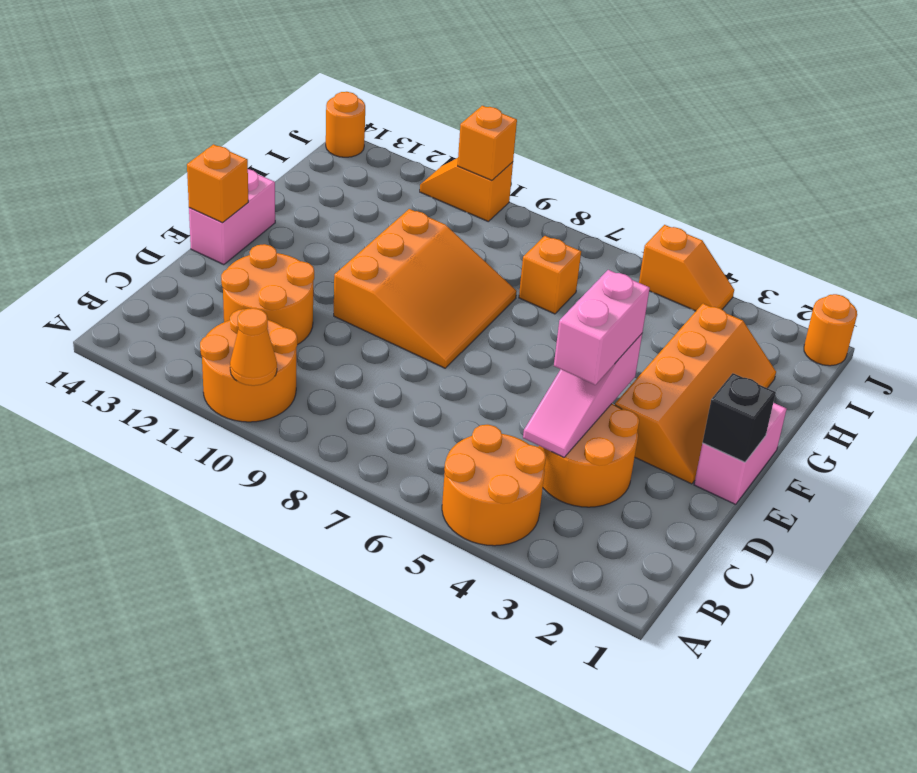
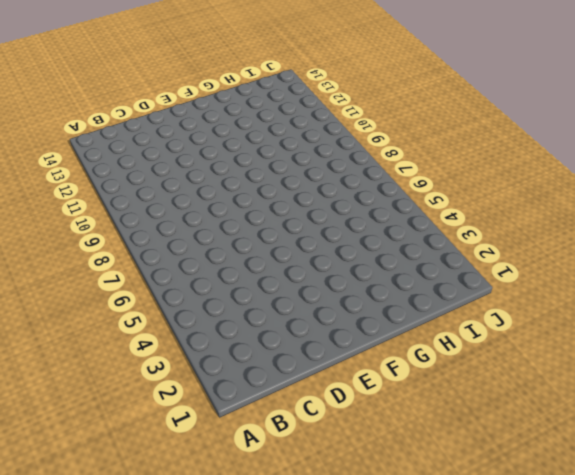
none -> orange 2x2 round brick [442,425,546,546]
none -> orange 2x2 round brick [200,309,297,422]
none -> orange 2x2 round brick [539,404,639,507]

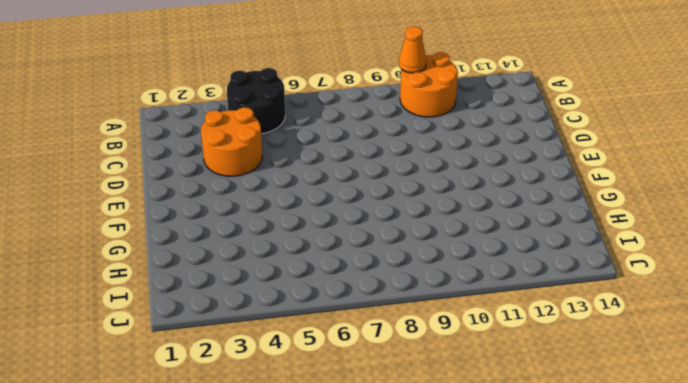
black 2x2 round brick [227,68,285,134] -> orange 2x2 round brick [442,425,546,546]
none -> orange 2x2 round brick [221,244,314,345]
none -> pink 1x2 brick [694,403,787,504]
none -> orange 2x4 slope [615,304,776,484]

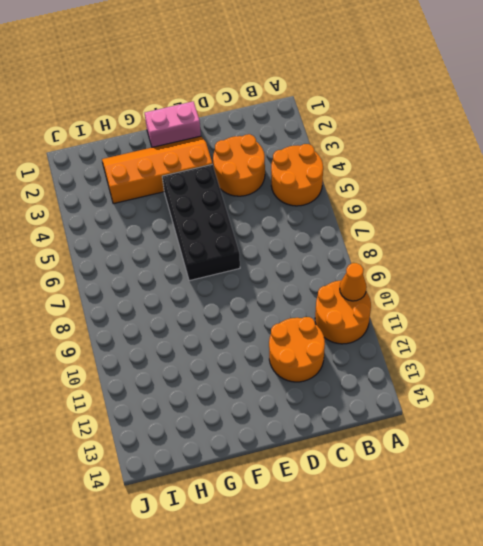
black 2x4 brick [162,164,240,281] -> none
none -> orange 3x3 slope [334,209,517,368]
none -> pink 1x2 brick [189,169,275,265]
none -> orange 1x1 brick [519,236,581,314]

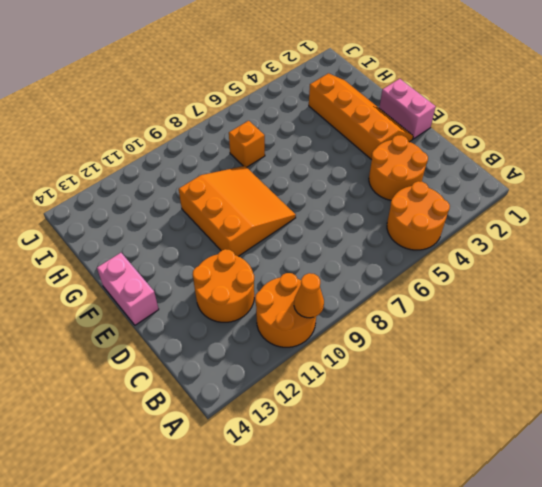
none -> orange 1x1 round brick [804,294,857,366]
none -> orange 1x2 slope [639,225,734,311]
none -> orange 1x2 slope [420,158,513,221]

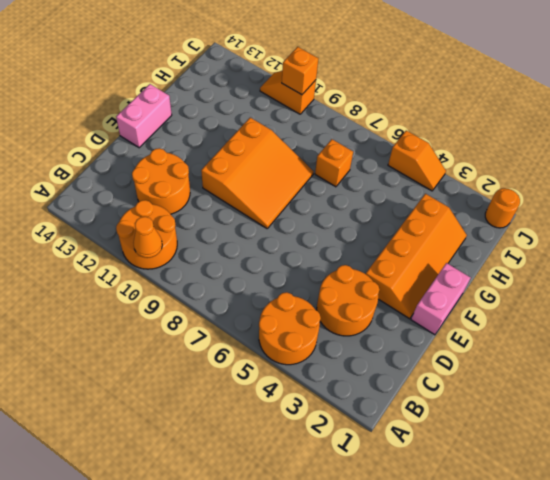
none -> orange 1x1 round brick [326,92,365,157]
none -> pink 1x3 slope [523,334,642,458]
none -> black 1x1 brick [703,373,776,462]

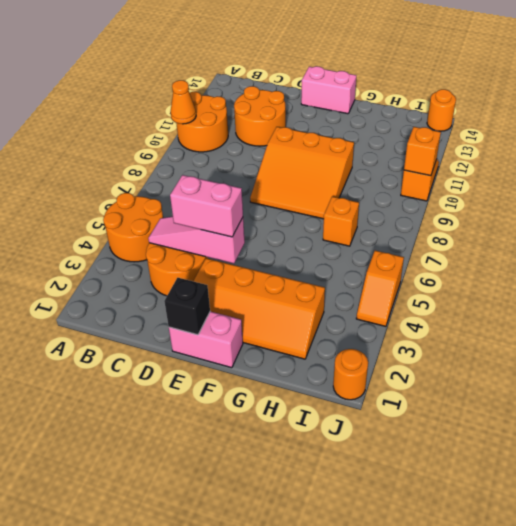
none -> orange 1x1 brick [187,144,248,223]

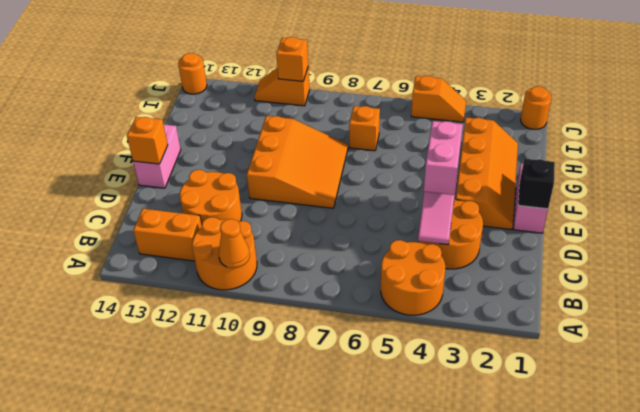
orange 1x2 brick [133,209,202,261] -> none

